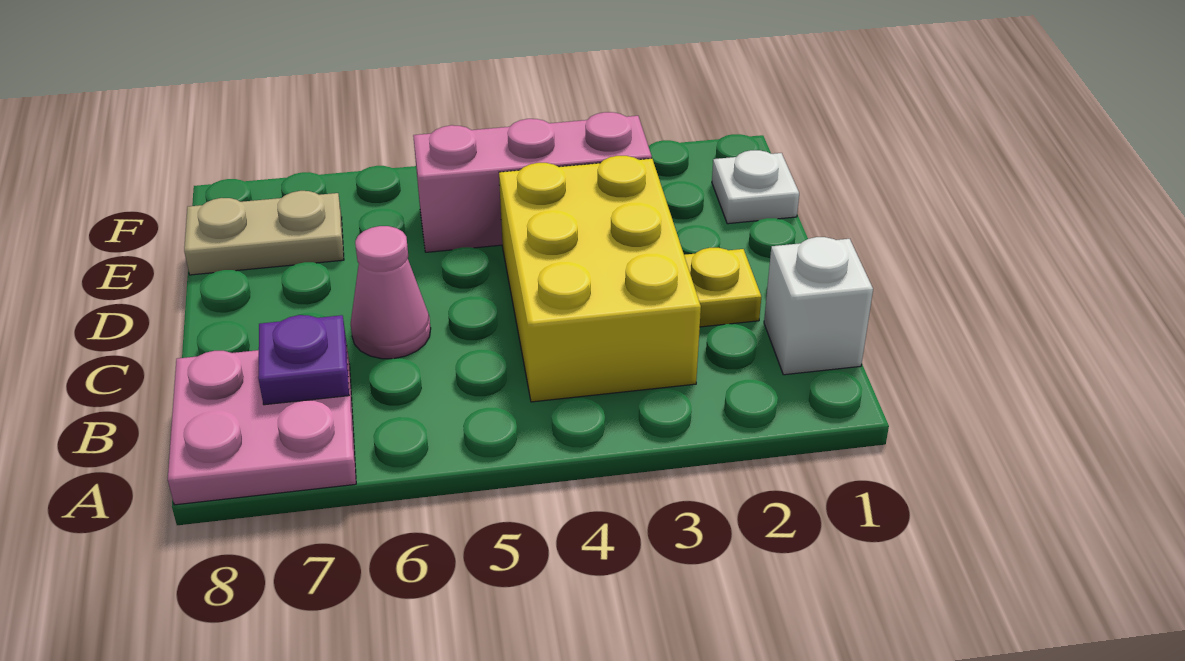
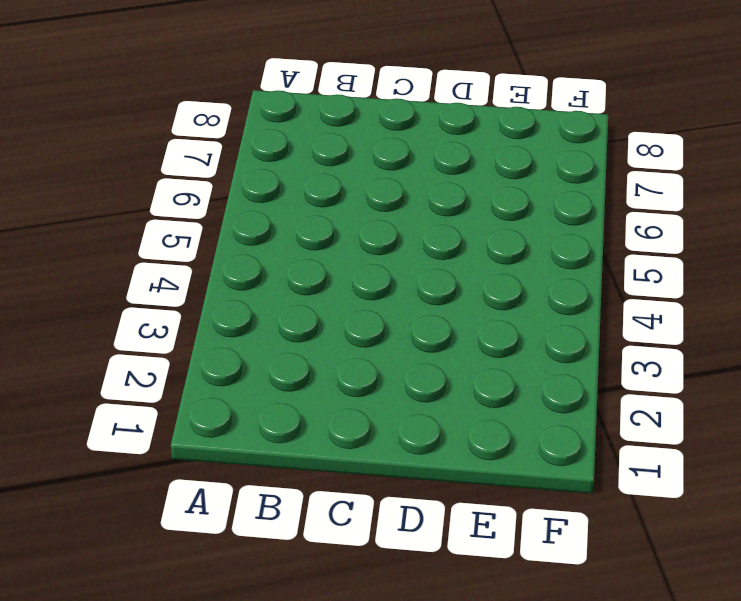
none -> pink 2x2 plate [168,343,356,505]
none -> white 1x1 brick [764,237,873,375]

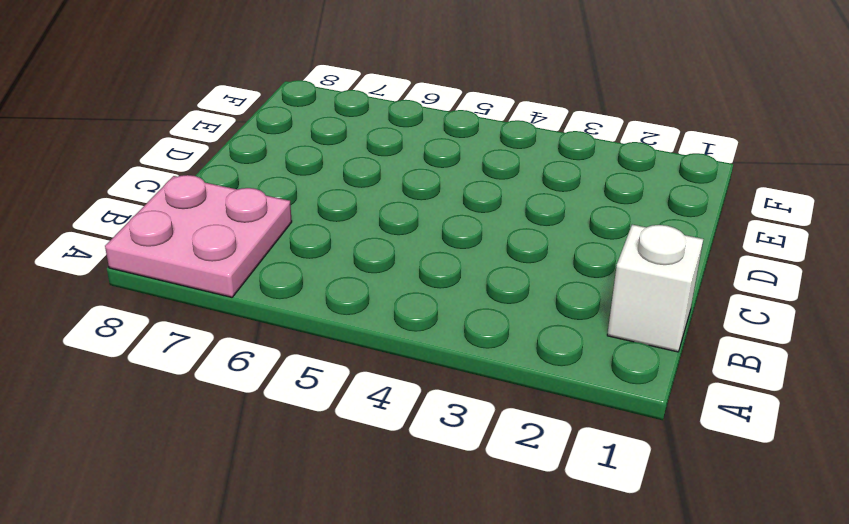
none -> yellow 2x3 brick [499,156,701,402]
none -> yellow 1x1 plate [684,248,761,327]

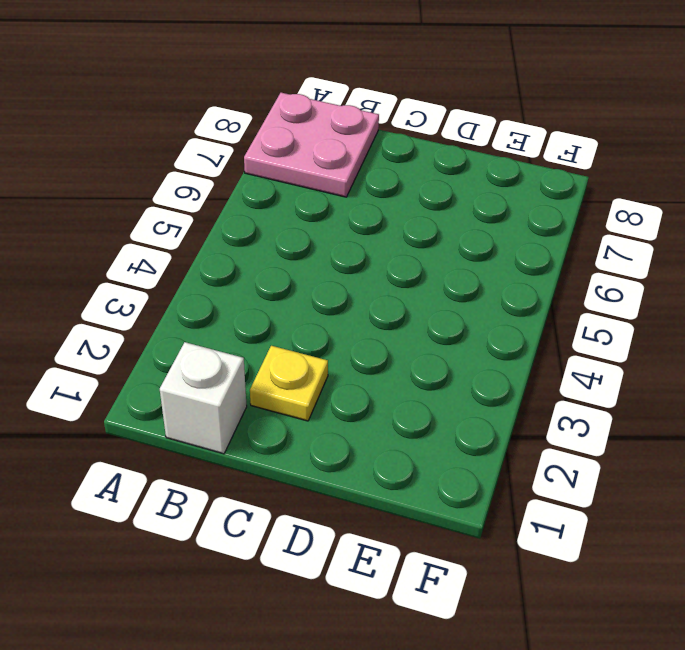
none -> yellow 2x3 brick [499,156,701,402]
none -> pink 1x1 cone [350,226,431,359]

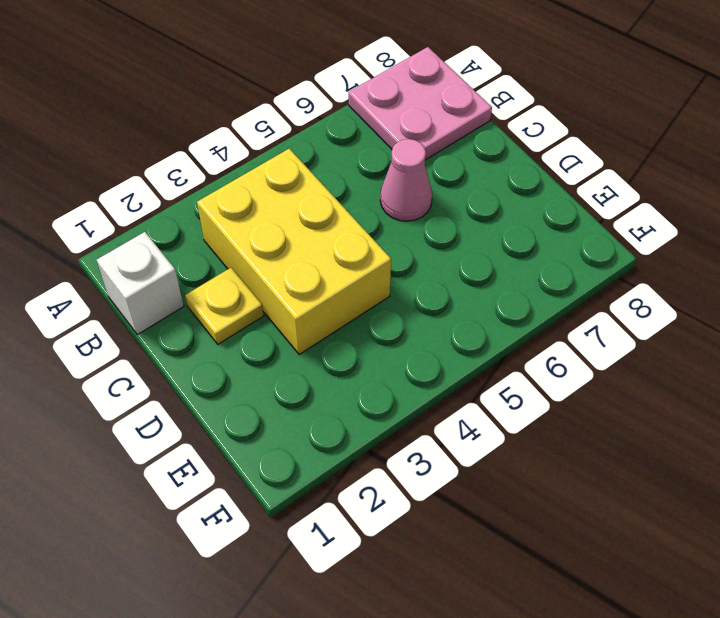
none -> white 1x1 plate [712,150,799,224]
none -> pink 1x3 brick [413,112,652,252]

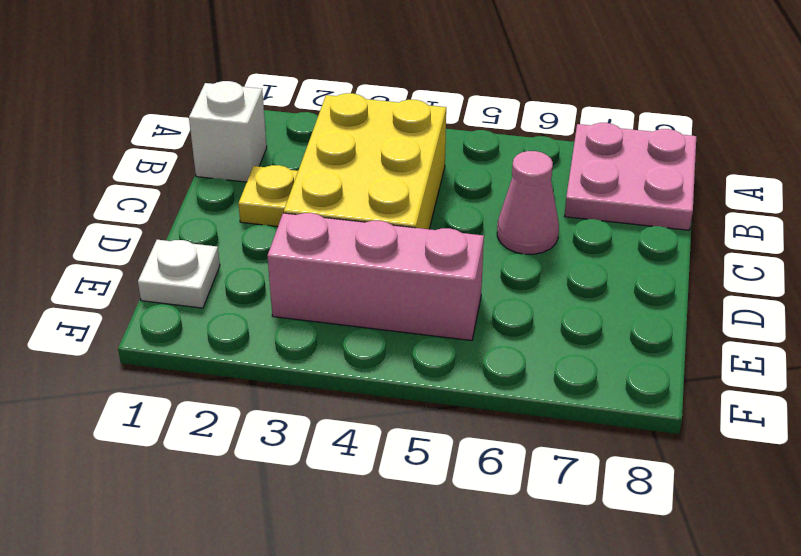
none -> tan 1x2 plate [184,191,344,275]
none -> purple 1x1 plate [258,315,349,405]

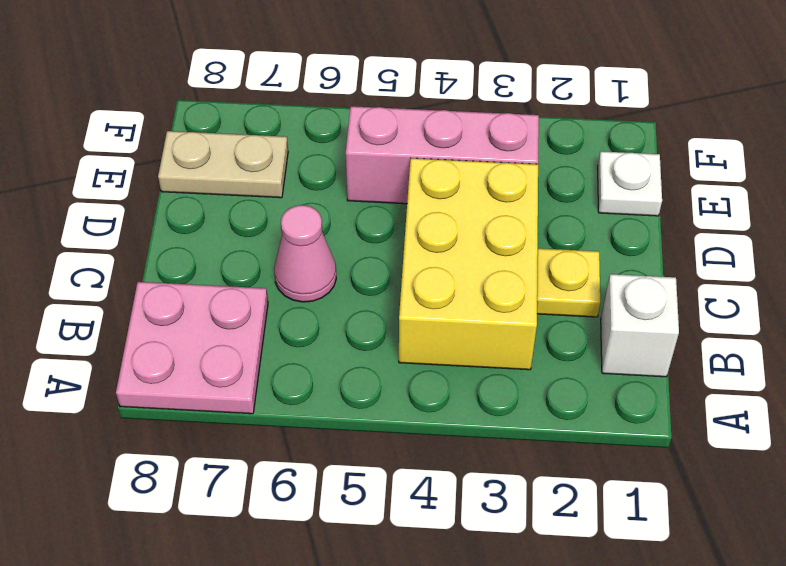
none -> purple 1x1 plate [258,315,349,405]

